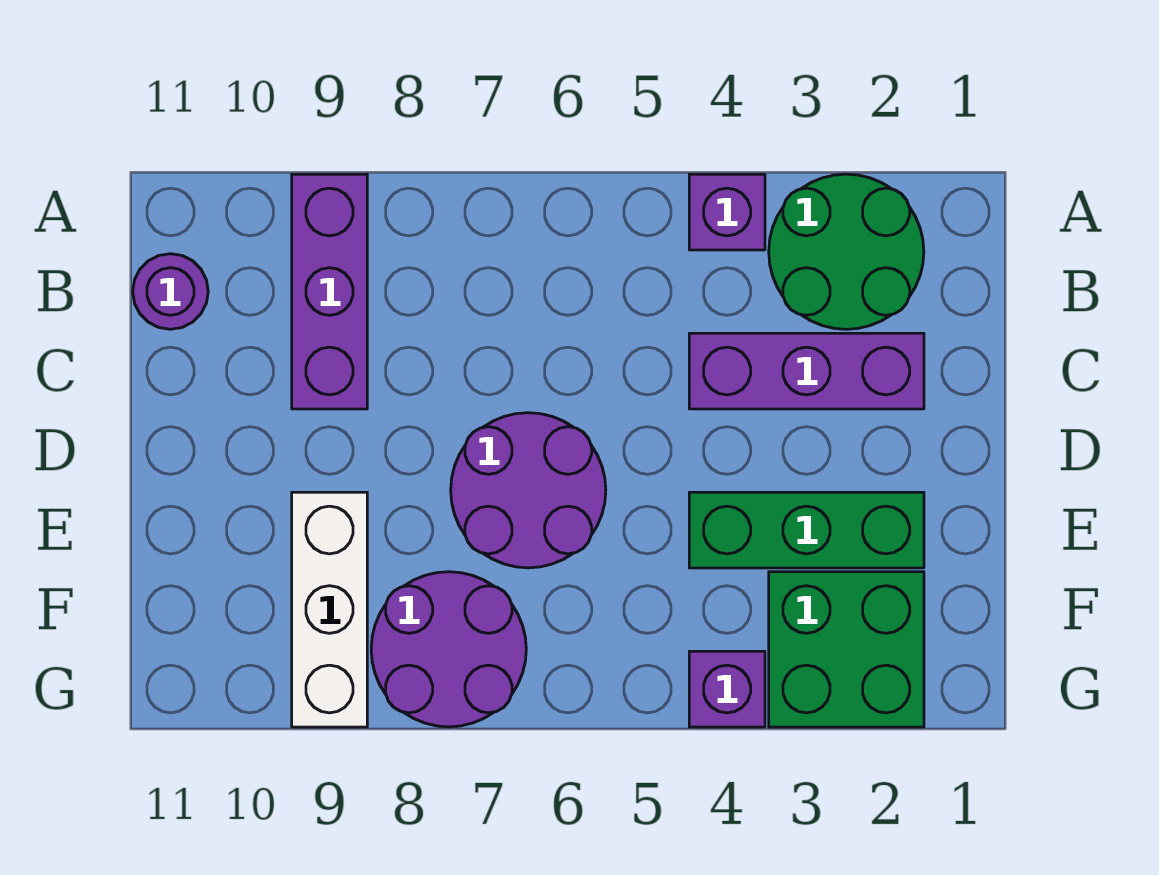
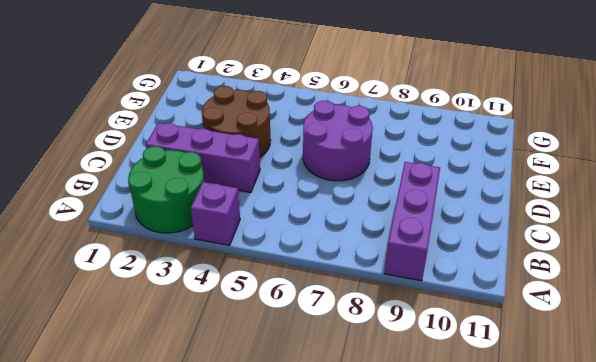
brown 2x2 round brick [202,86,271,157] -> green 1x3 brick [689,492,924,568]
none -> purple 1x1 round brick [133,254,208,329]
none -> white 1x3 brick [292,492,367,727]

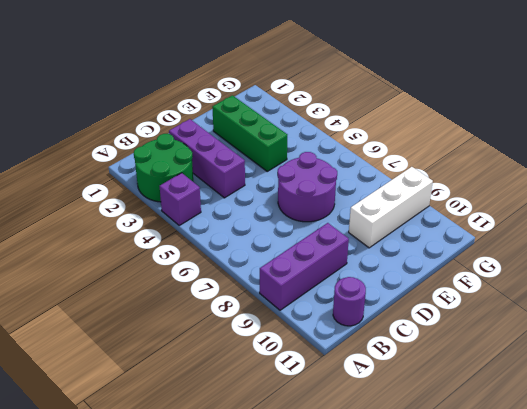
none -> green 2x2 brick [769,572,924,727]
none -> purple 2x2 round brick [371,572,526,727]

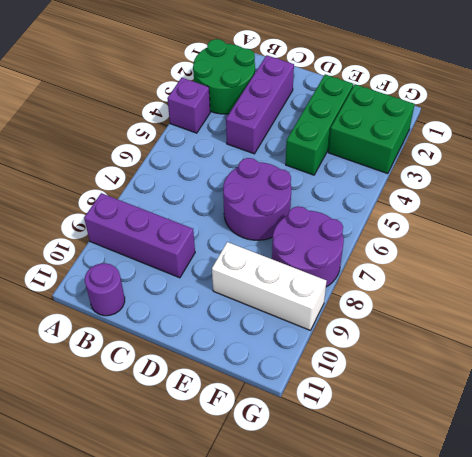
none -> purple 1x1 brick [689,651,765,727]

